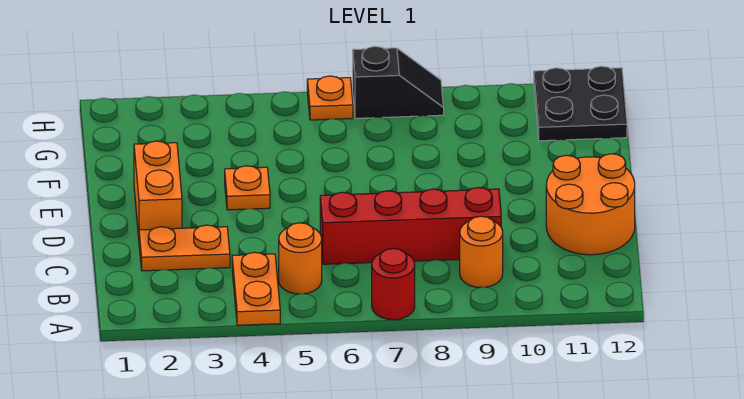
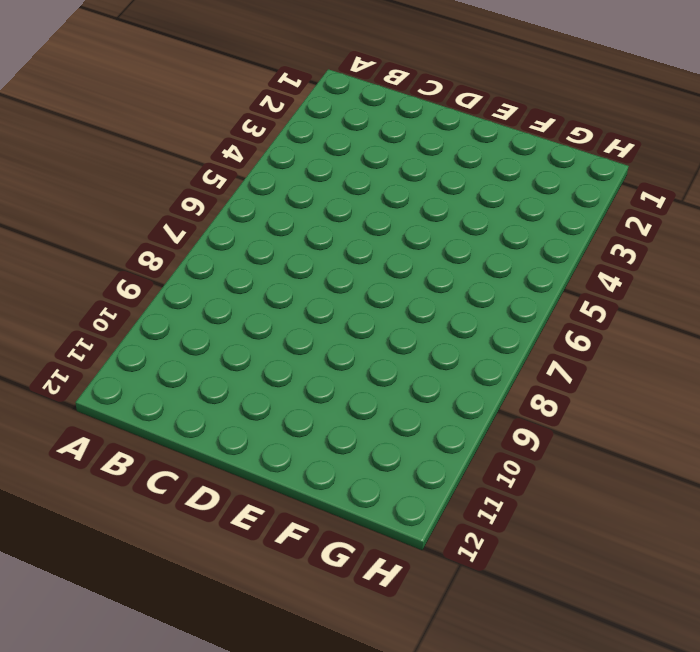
none -> orange 1x2 plate [232,252,280,325]
none -> red 1x1 round brick [372,248,415,320]
none -> orange 1x1 round brick [279,223,322,294]

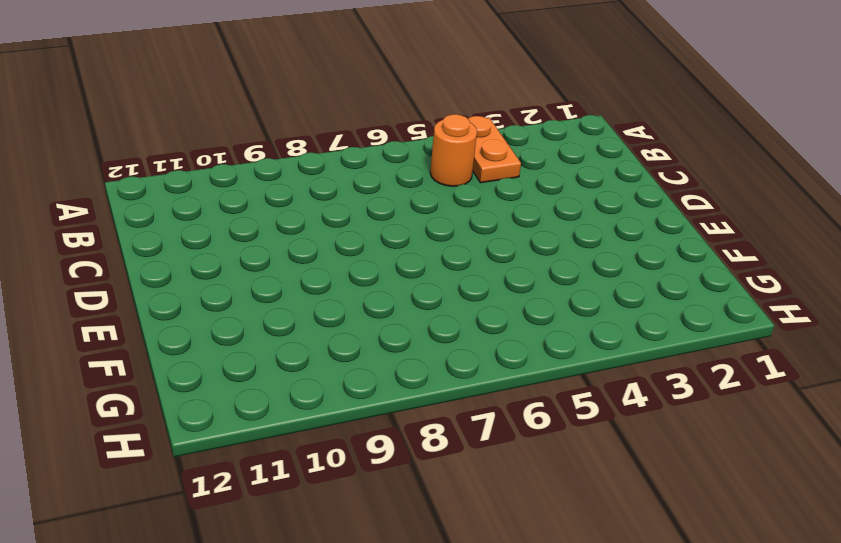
none -> red 1x1 round brick [372,248,415,320]
none -> orange 1x1 round brick [460,216,503,288]
none -> orange 1x2 plate [139,225,230,271]

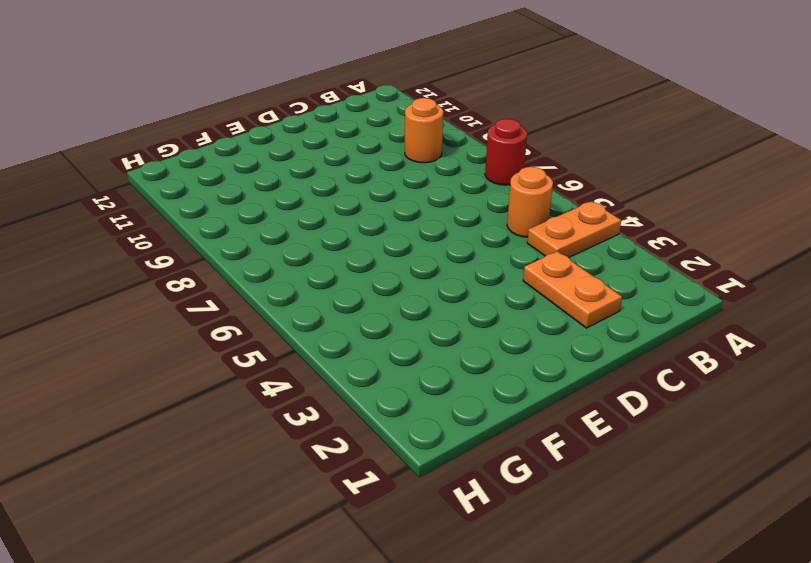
none -> red 1x4 brick [320,188,501,264]
none -> orange 2x2 round brick [546,154,635,255]
none -> orange 1x2 brick [134,141,182,237]

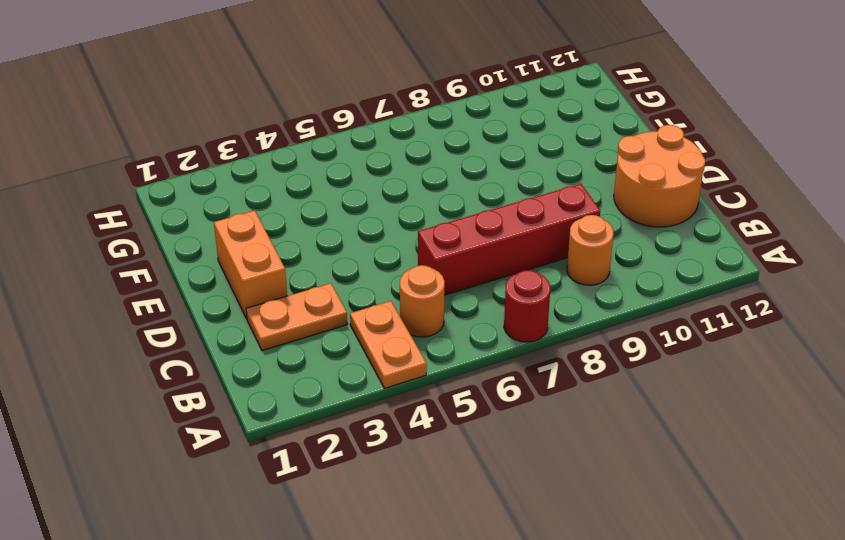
none -> orange 1x1 plate [225,166,270,210]
none -> black 2x2 plate [534,66,627,141]
none -> orange 1x1 plate [307,76,353,120]

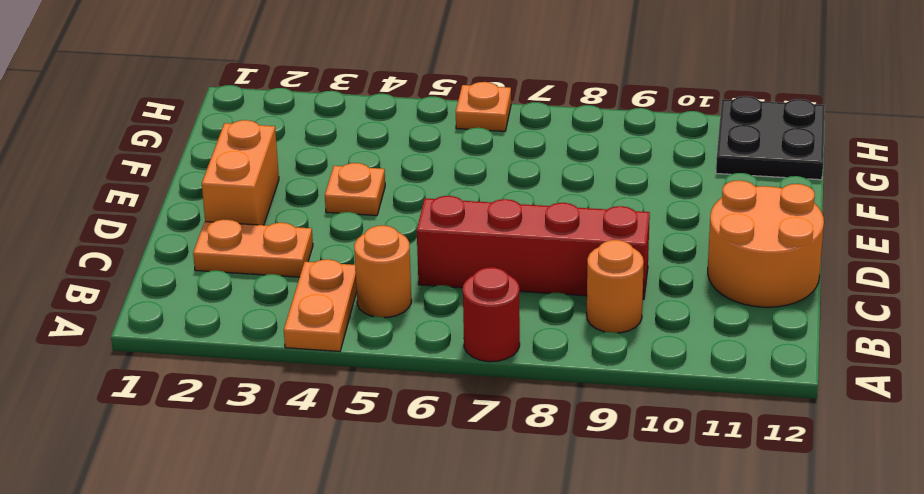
none -> black 1x2 slope [353,46,444,118]

